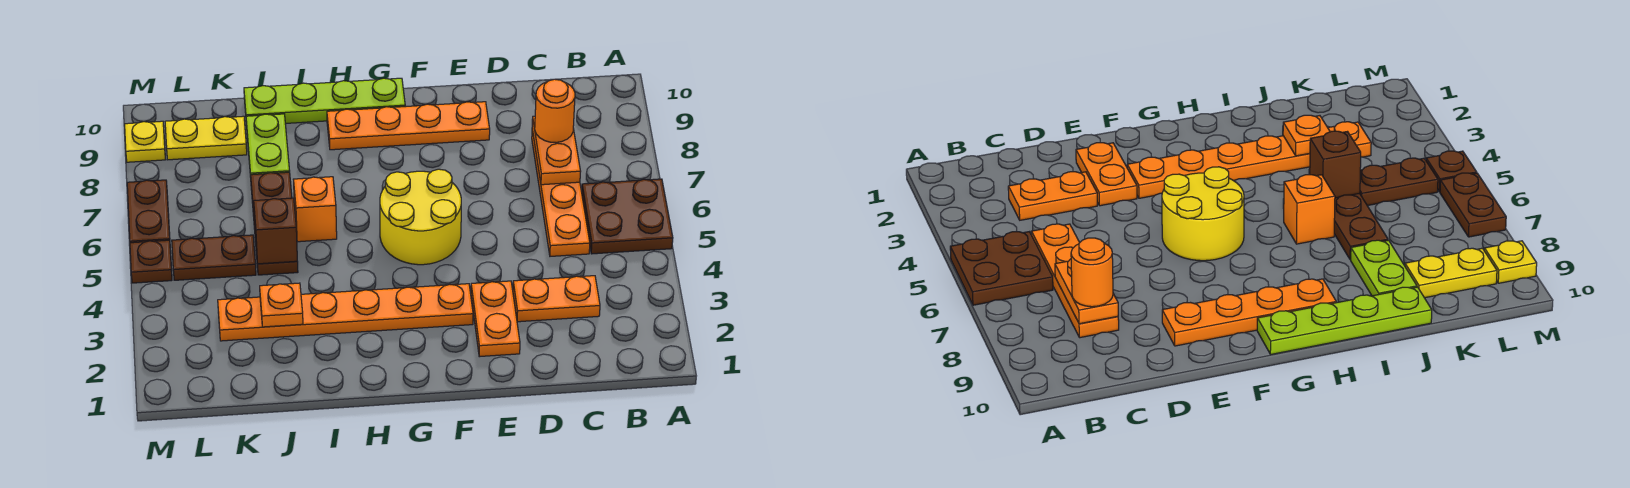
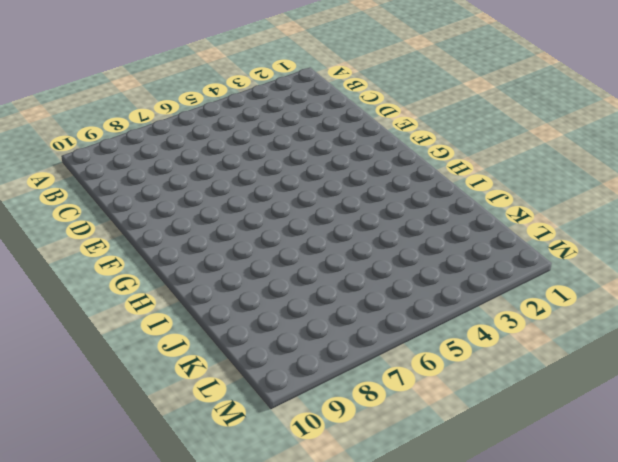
none -> brown 2x2 plate [582,179,673,254]
none -> orange 1x2 plate [513,276,600,322]
none -> orange 1x4 plate [532,130,590,256]

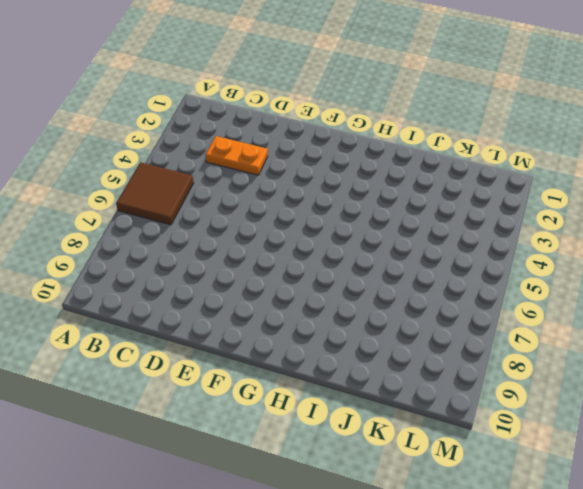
brown 2x2 tile [116,162,194,225] -> brown 2x2 plate [582,179,673,254]
none -> orange 1x4 plate [532,130,590,256]
none -> orange 1x2 plate [471,281,520,357]
none -> orange 1x4 plate [327,102,490,150]

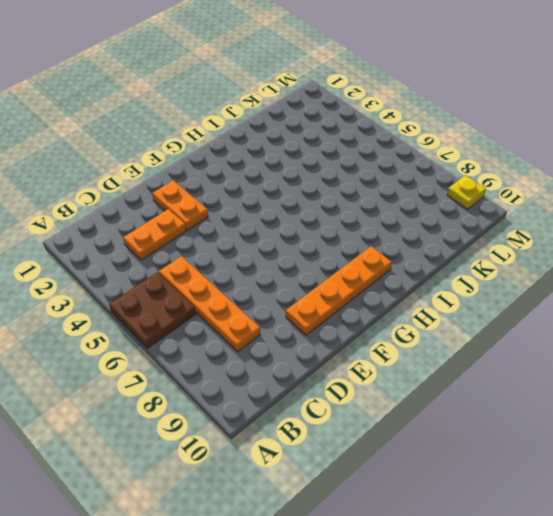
none -> orange 1x6 plate [218,284,473,341]
none -> yellow 2x2 round brick [380,169,461,265]
none -> lime 1x4 plate [244,78,405,124]

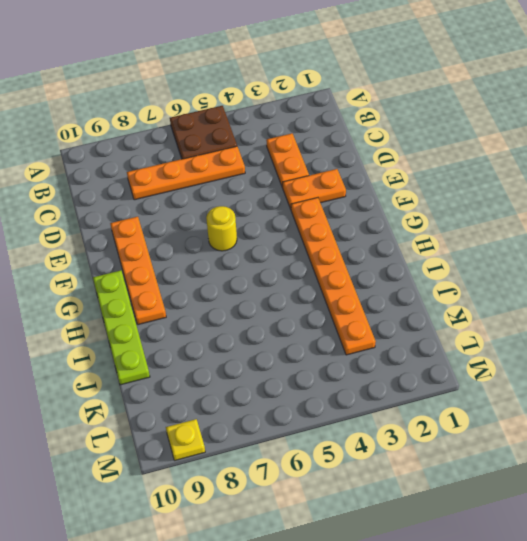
yellow 1x1 round brick [206,206,237,251] -> yellow 2x2 round brick [380,169,461,265]
none -> orange 1x1 brick [293,177,337,242]
none -> brown 1x3 plate [251,172,298,275]
none -> lime 1x2 plate [246,114,290,177]

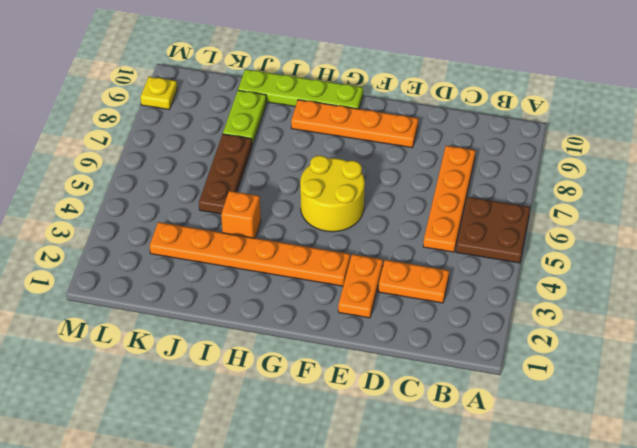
orange 1x1 brick [221,191,261,238] -> orange 1x1 brick moved to [293,177,337,242]
none -> brown 1x2 plate [172,235,256,280]
none -> yellow 1x2 plate [165,116,247,160]
none -> brown 1x1 plate [130,240,172,283]

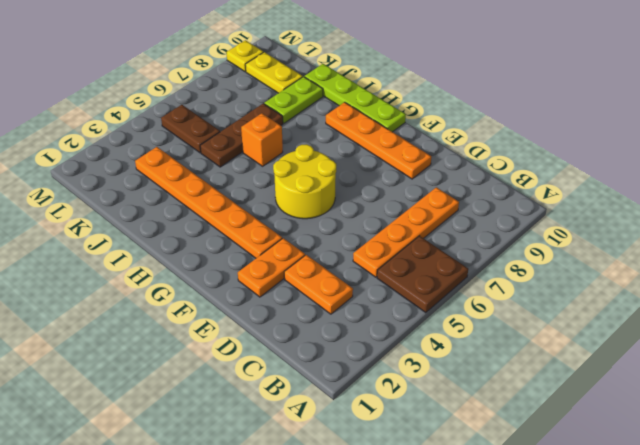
none -> brown 1x1 plate [130,240,172,283]
none -> brown 1x2 plate [127,180,170,243]
none -> orange 1x2 plate [532,116,581,185]

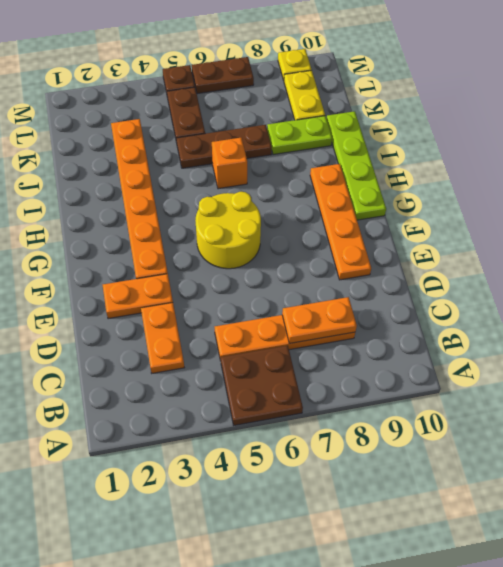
none -> orange 1x1 plate [260,283,303,327]
none -> brown 1x1 brick [254,198,297,264]
none -> orange 1x1 round brick [535,79,575,143]

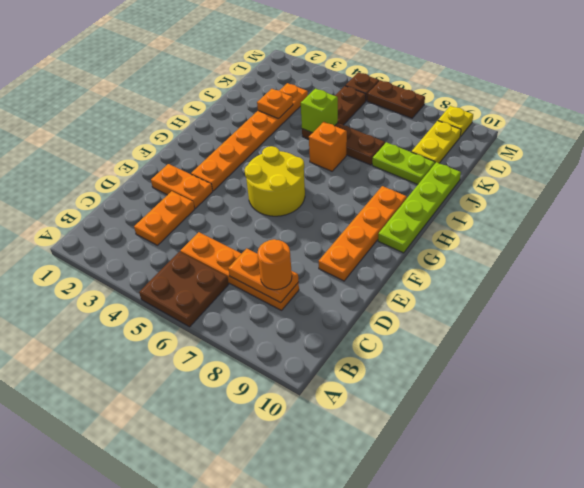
lime 1x1 brick [301,89,338,133] -> brown 1x1 brick [254,198,297,264]

